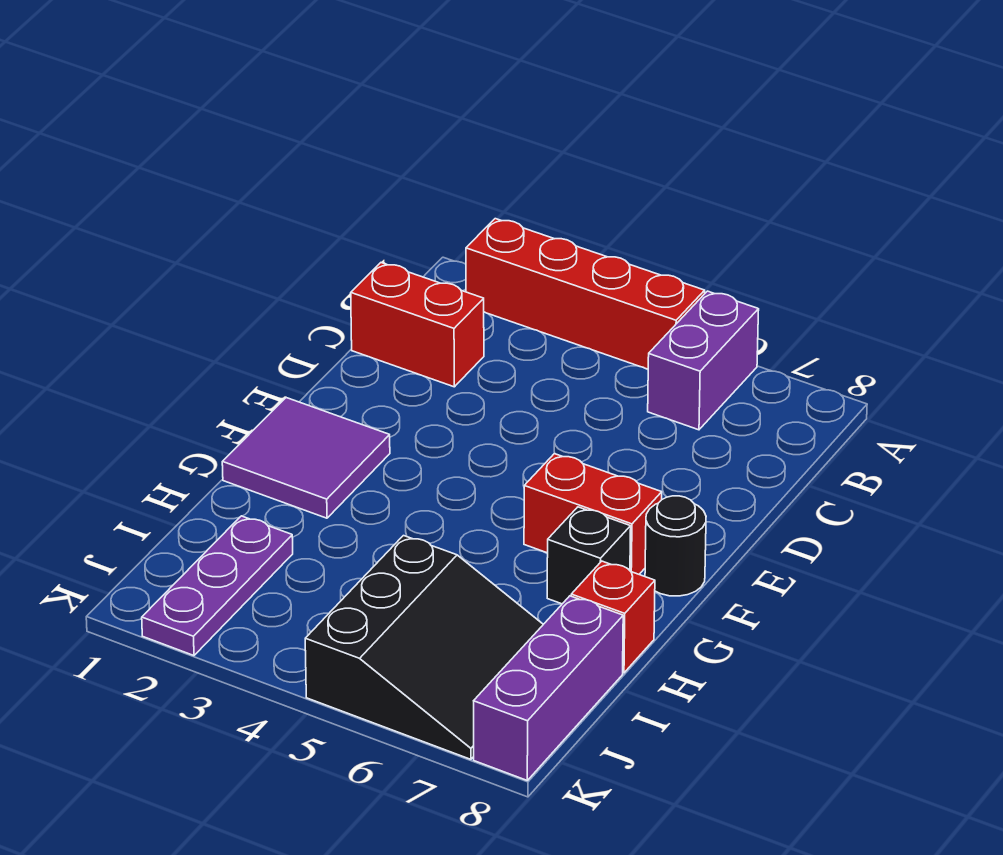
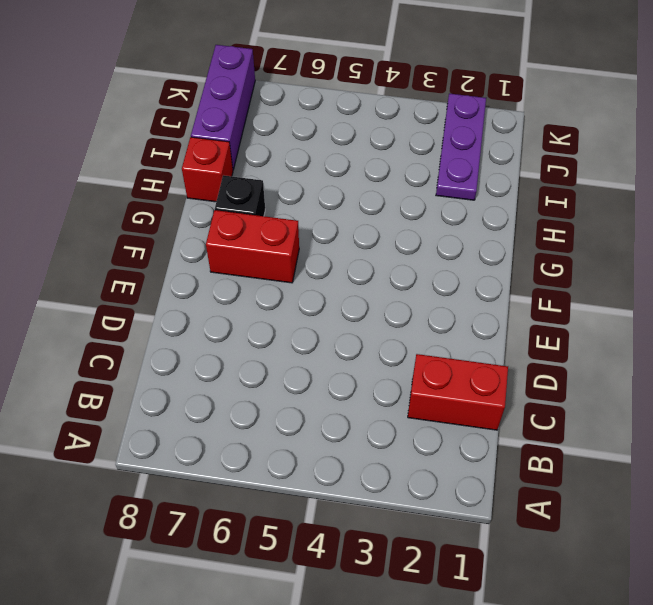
none -> red 1x4 brick [466,219,705,369]
none -> purple 1x2 brick [648,291,759,430]

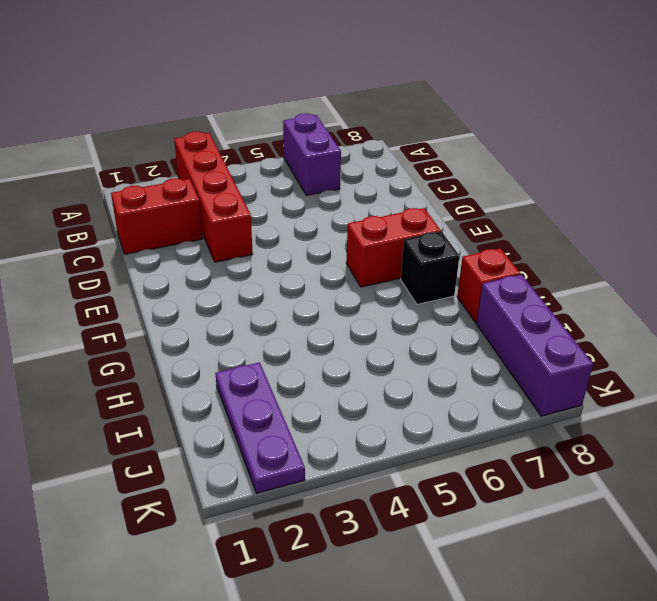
red 1x4 brick [174,132,253,262] -> red 1x4 brick turned to [466,219,705,369]
none -> purple 2x2 tile [222,398,390,518]
none -> black 1x1 round brick [645,496,706,596]

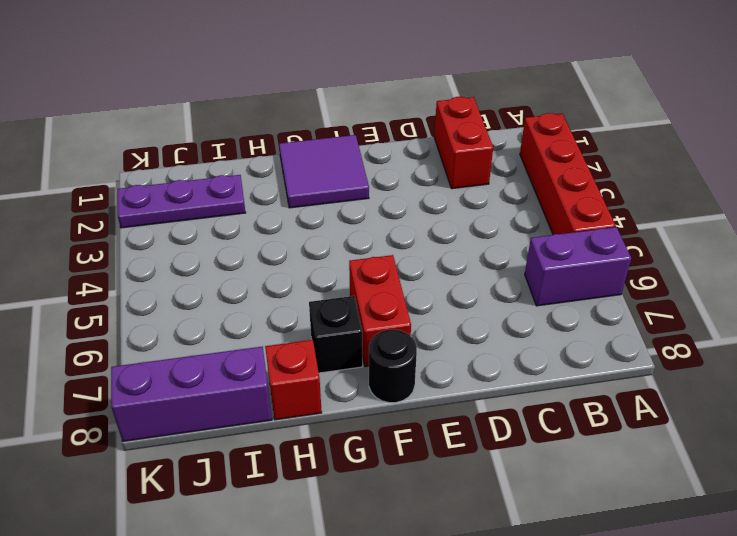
none -> black 3x3 slope [305,536,543,759]

